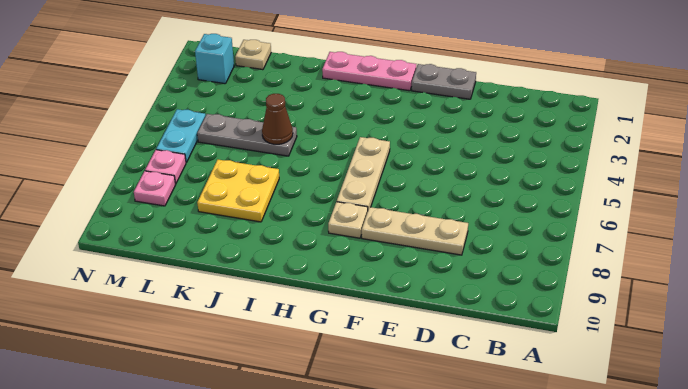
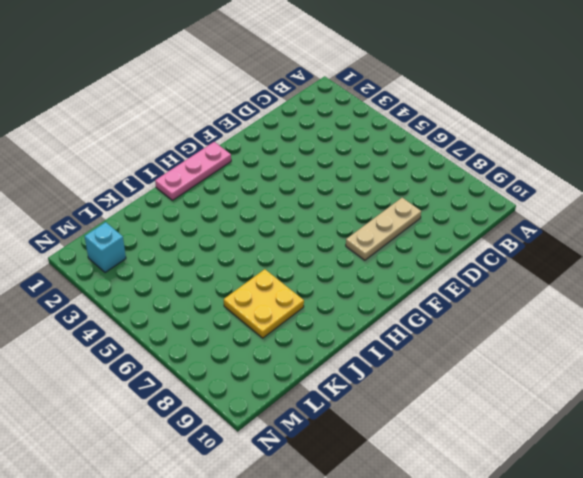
none -> grey 1x2 plate [412,64,476,99]
none -> tan 1x3 plate [337,137,390,209]
none -> tan 1x1 plate [328,202,368,238]

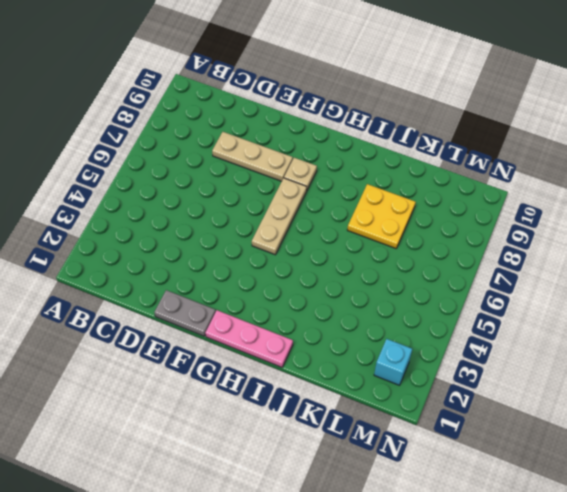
none -> grey 1x3 plate [197,114,297,156]
none -> tan 1x1 plate [235,40,271,70]
none -> cyan 1x2 plate [156,109,205,163]

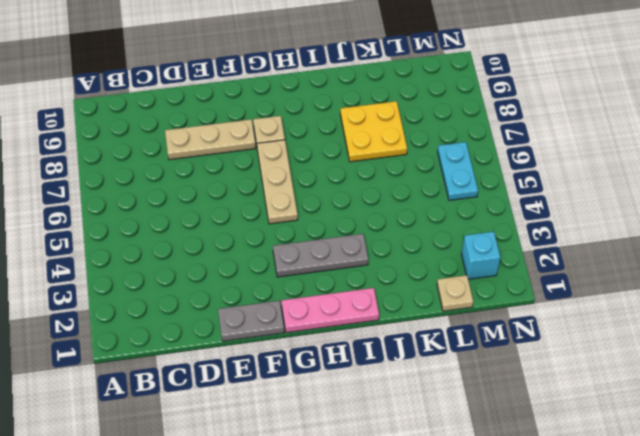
grey 1x3 plate [273,234,368,277] -> grey 1x3 plate moved to [197,114,297,156]
none -> pink 1x1 plate [145,150,186,184]
none -> pink 1x1 plate [134,171,175,206]
none -> brown 1x1 cone [262,94,293,144]

